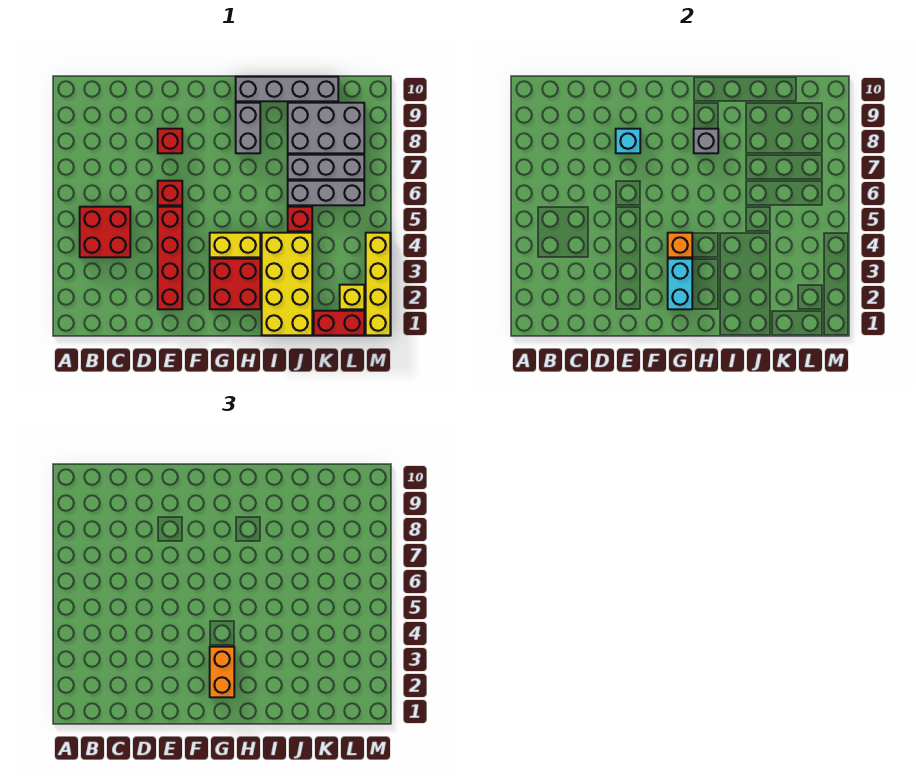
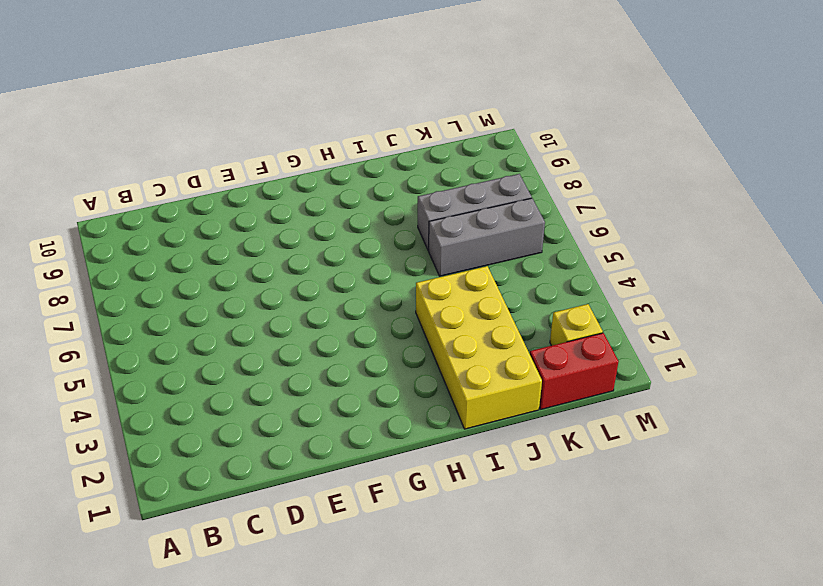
none -> red 2x2 brick [80,207,130,257]
none -> red 1x4 brick [158,207,182,309]
none -> red 1x1 brick [158,181,182,205]

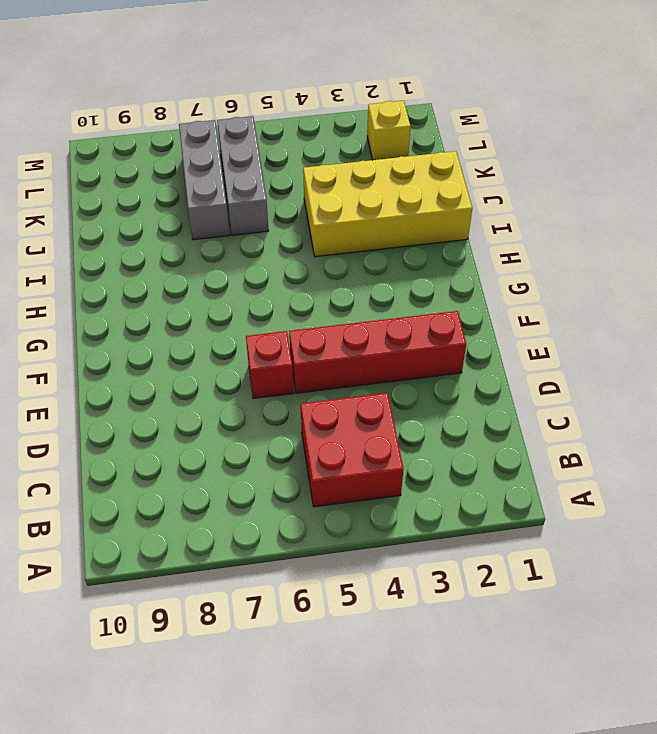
none -> red 1x1 brick [158,129,182,153]
none -> red 2x2 brick [210,259,260,309]
none -> yellow 1x2 brick [210,233,260,257]

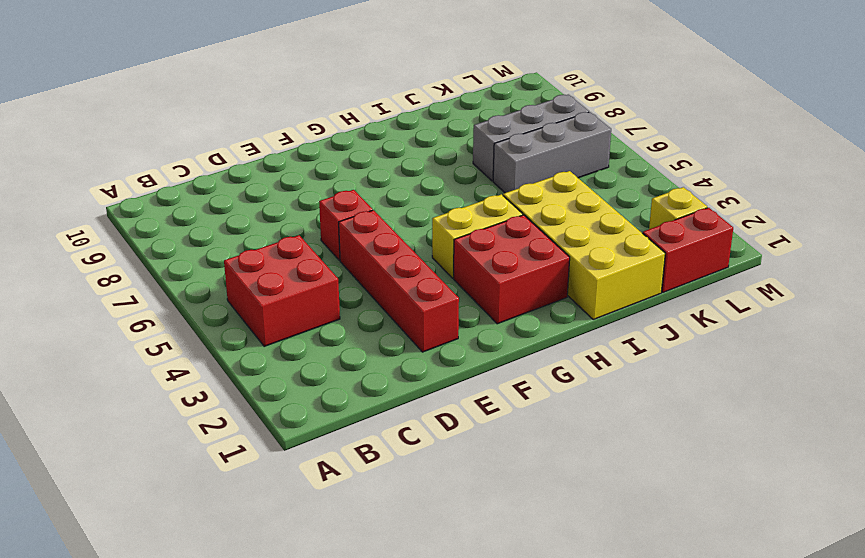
none -> red 1x1 brick [158,129,182,153]
none -> grey 1x2 brick [236,103,260,153]
none -> grey 1x4 brick [236,77,338,101]

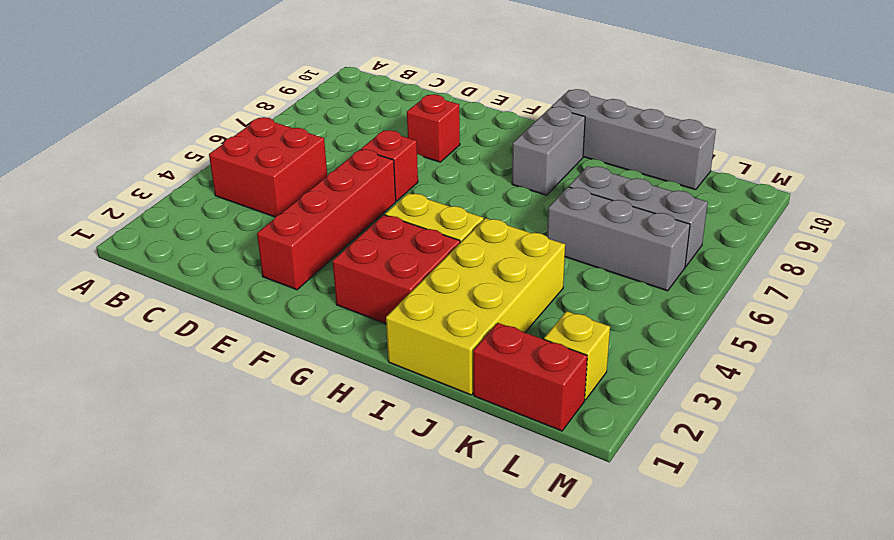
none -> red 1x1 brick [288,207,312,231]
none -> grey 2x3 brick [288,103,364,153]
none -> yellow 1x4 brick [366,233,390,335]

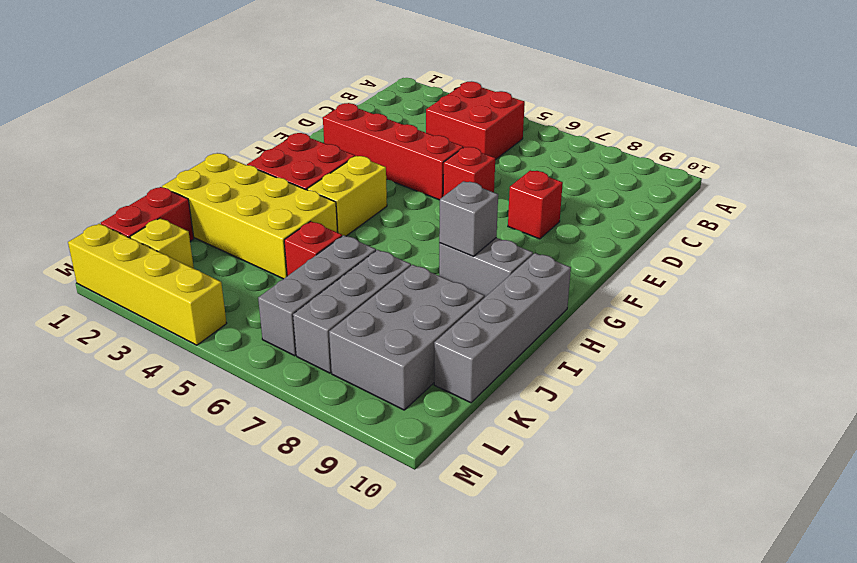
none -> cyan 1x1 brick [616,129,640,153]
none -> cyan 1x2 brick [668,259,692,309]
none -> orange 1x1 brick [668,233,692,257]

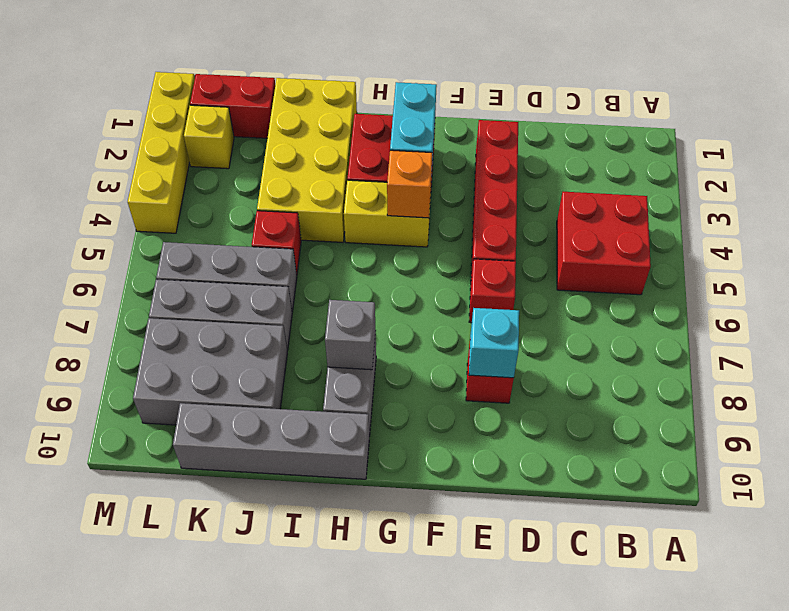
none -> orange 1x2 brick [210,647,234,697]

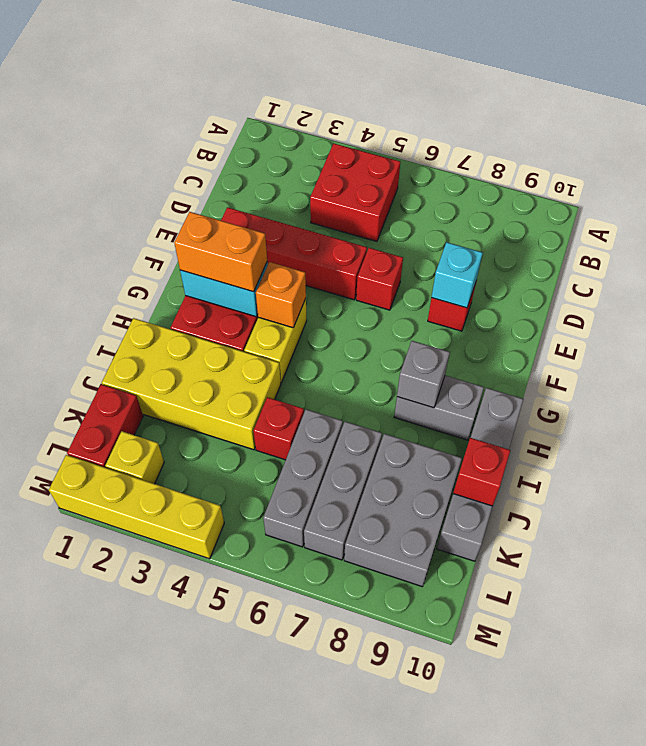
red 1x1 brick [453,438,510,506] -> none

